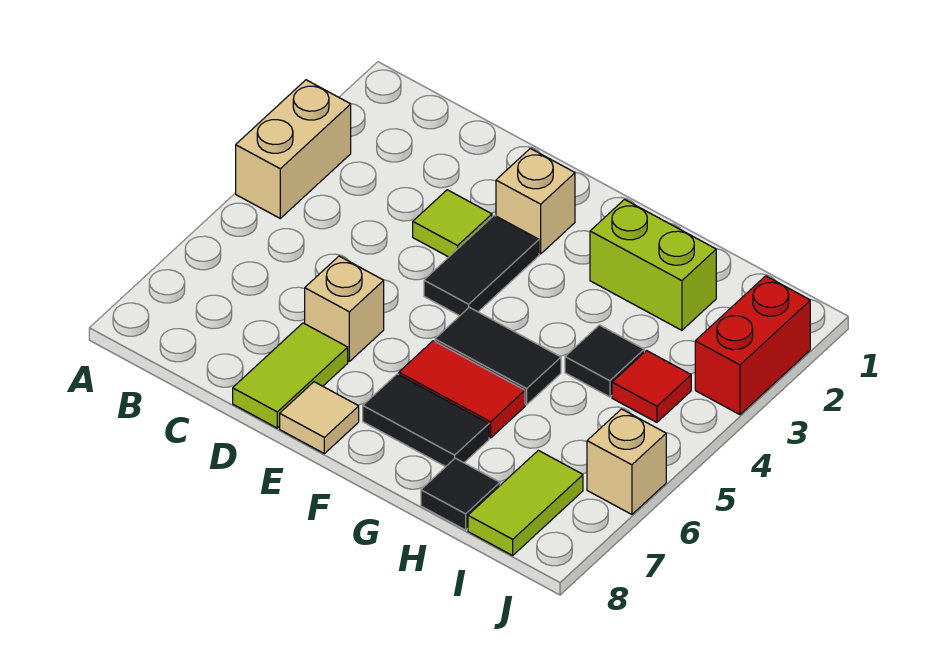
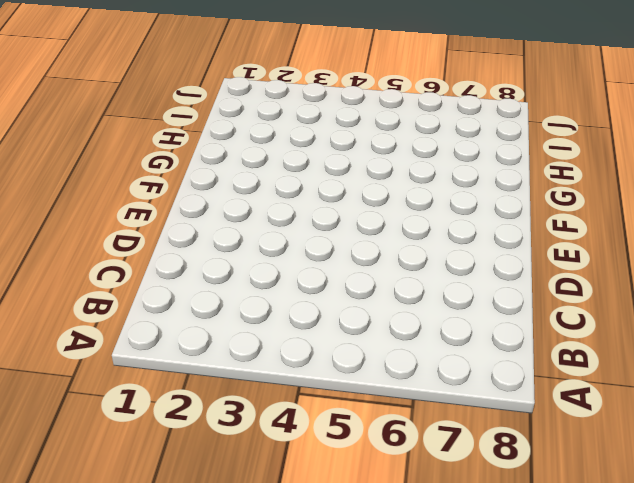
none -> tan 1x2 brick [236,80,351,218]
none -> lime 1x1 tile [413,190,492,257]
none -> tan 1x1 brick [305,256,384,361]

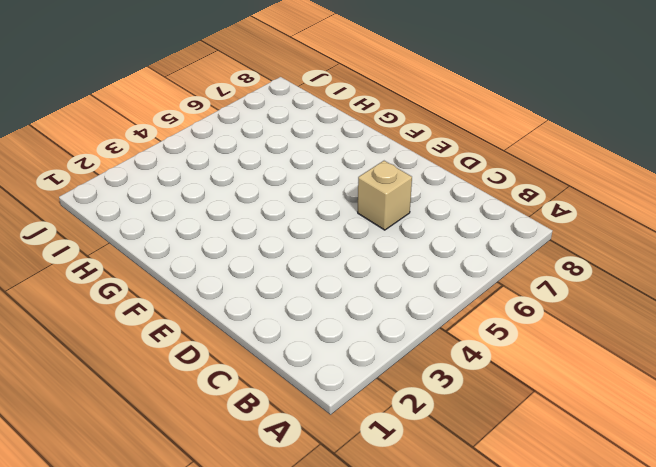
none -> tan 1x2 brick [236,80,351,218]
none -> lime 1x1 tile [413,190,492,257]
none -> lime 1x2 tile [233,323,348,428]

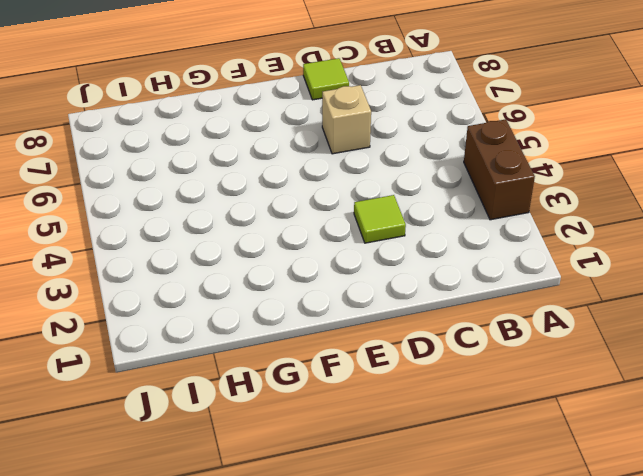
brown 1x2 brick [464,119,535,220] -> tan 1x2 brick [236,80,351,218]
lime 1x1 tile [303,58,349,100] -> lime 1x2 tile [233,323,348,428]
none -> tan 1x1 brick [496,148,575,254]
none -> black 1x2 tile [424,215,539,316]
none -> tan 1x1 tile [280,382,359,453]

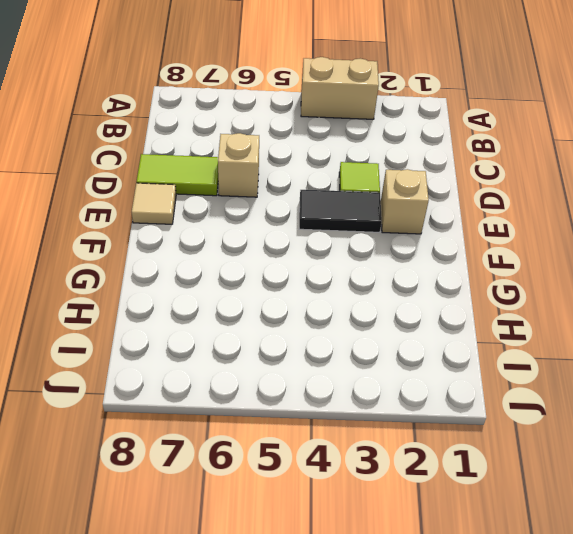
none -> black 1x2 tile [435,307,561,405]
none -> red 1x2 tile [399,341,525,438]
none -> black 1x2 tile [363,374,489,467]

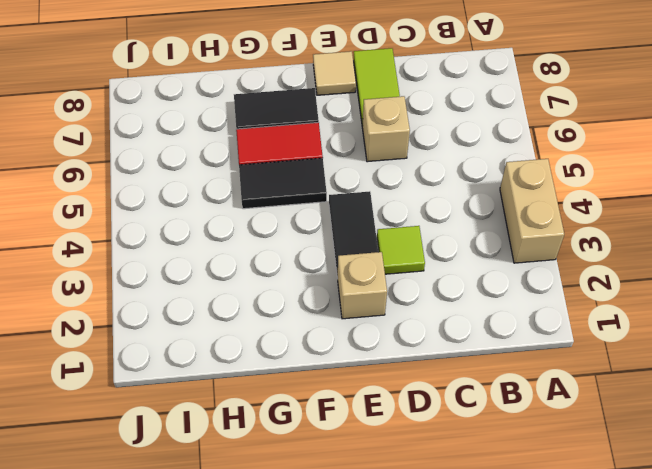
none -> lime 1x2 brick [590,200,716,330]
none -> black 1x1 tile [565,325,644,397]
none -> black 1x1 tile [421,458,500,530]

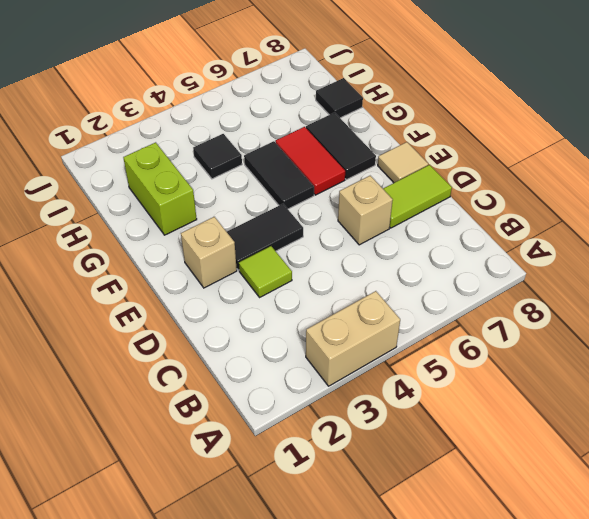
none -> red 1x1 tile [612,351,691,422]
none -> lime 1x2 tile [468,450,583,555]
none -> red 1x2 brick [695,276,810,415]

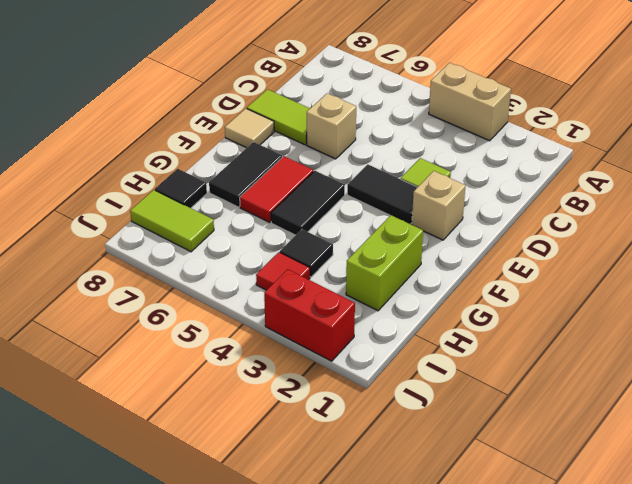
none -> tan 1x1 brick [587,409,666,514]

